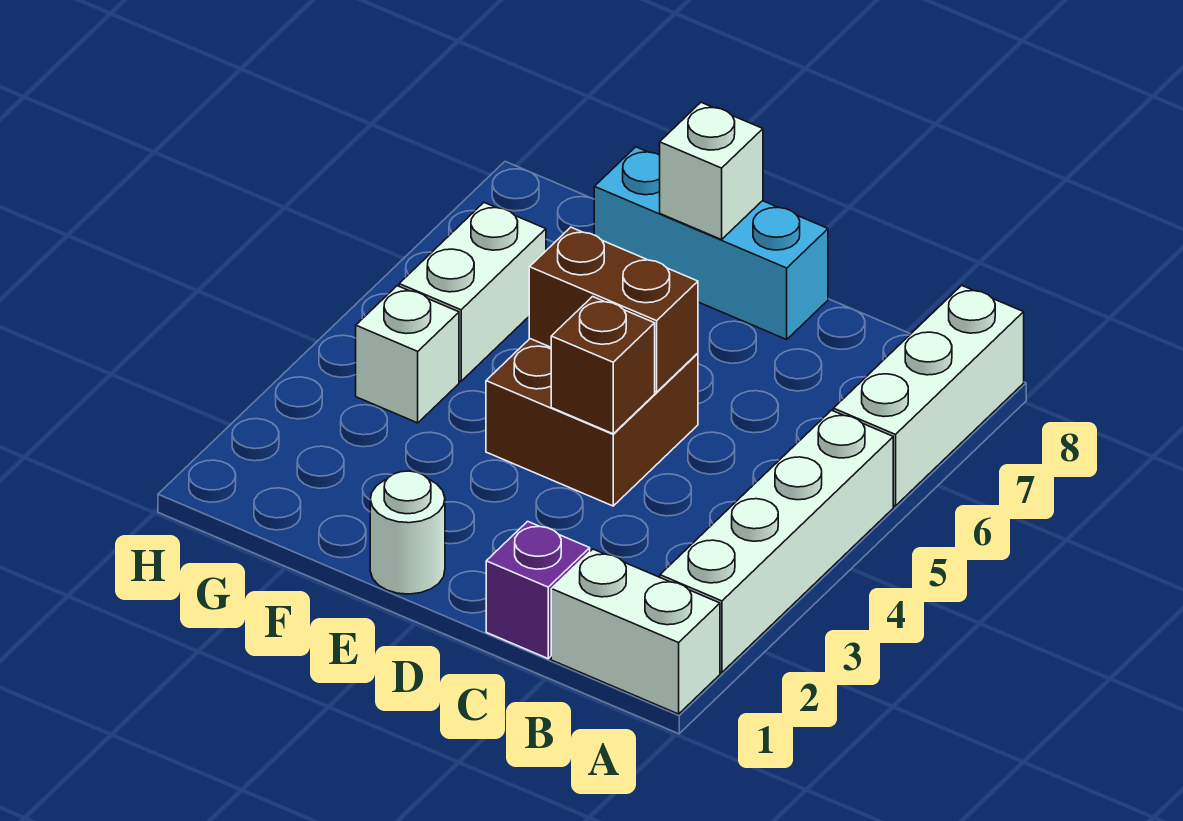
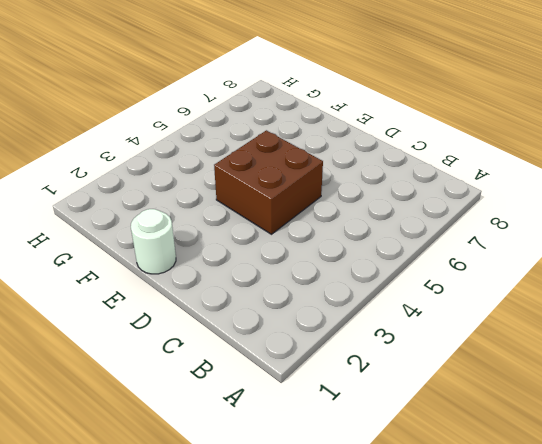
none -> white 1x2 brick [551,549,720,714]
none -> white 1x4 brick [660,410,893,672]
none -> white 1x3 brick [833,285,1024,506]

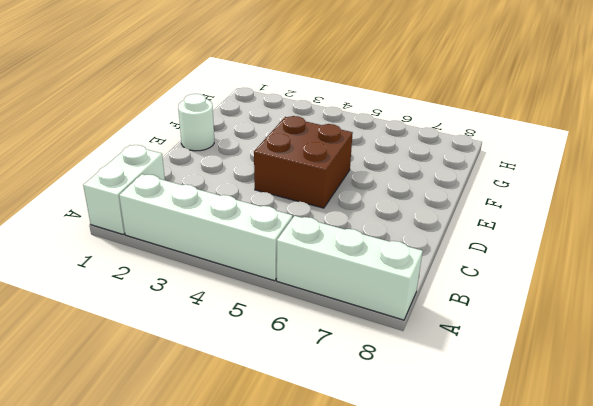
none -> purple 1x1 brick [486,521,590,658]
none -> cyan 1x3 brick [594,147,828,339]
none -> white 1x1 brick [356,286,459,423]

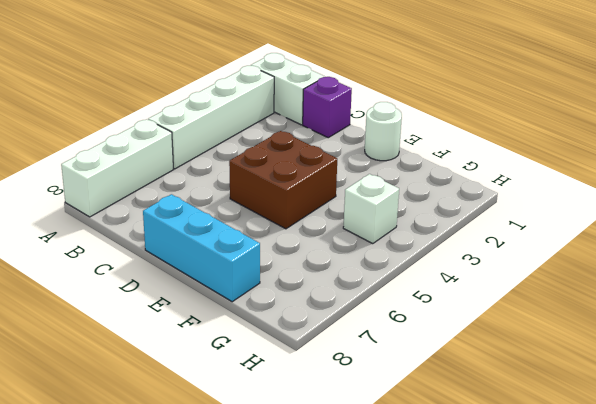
none -> white 1x2 brick [399,203,546,381]
none -> brown 1x1 brick [551,297,655,434]
none -> brown 1x2 brick [529,227,698,392]

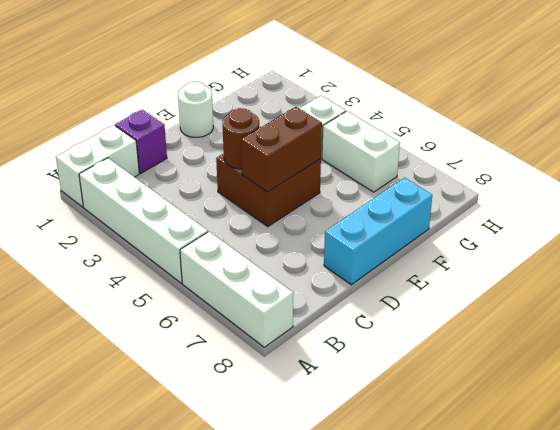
brown 1x1 round brick [222,108,259,169] -> brown 1x1 brick [551,297,655,434]
none -> white 1x1 brick [660,102,763,240]

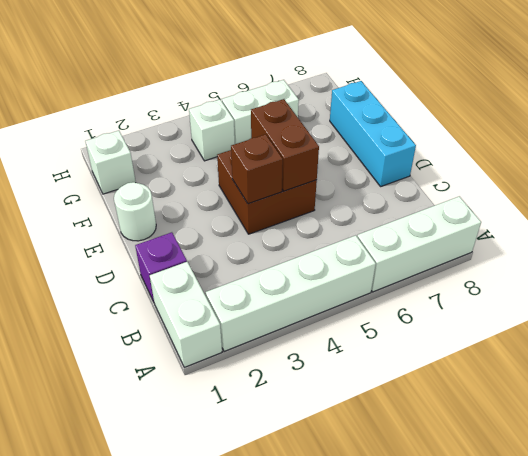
white 1x1 brick [85,131,136,194] -> white 1x1 brick moved to [660,102,763,240]

